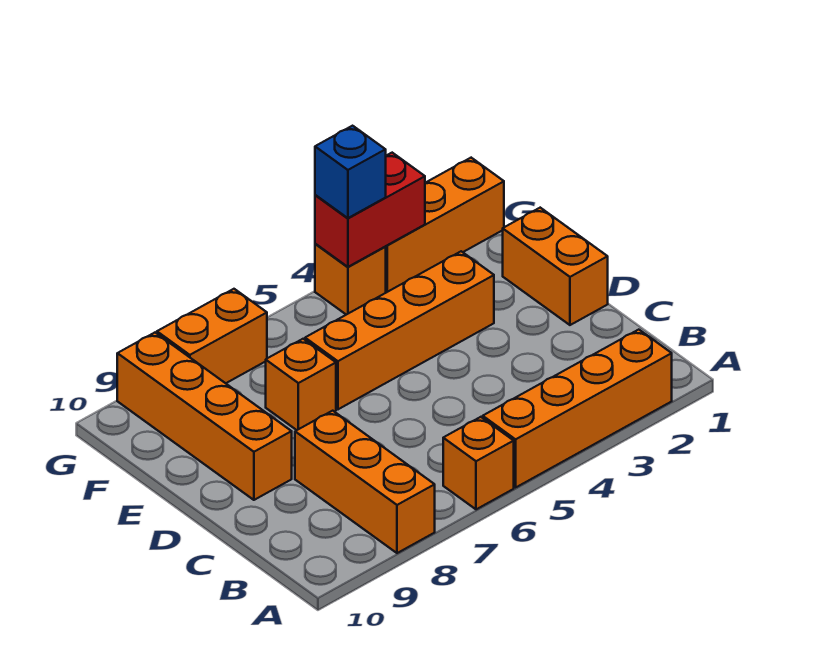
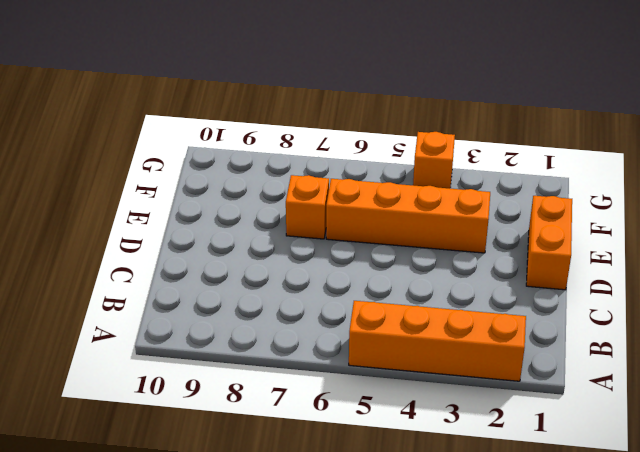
none -> orange 1x1 brick [443,417,514,509]
none -> orange 1x3 brick [295,411,435,553]
none -> orange 1x4 brick [117,333,292,500]

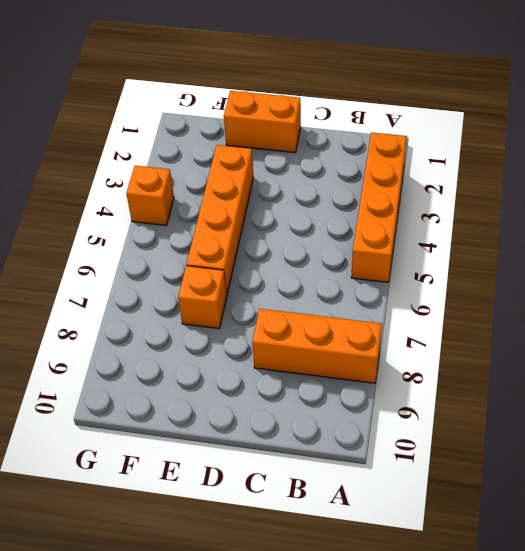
none -> orange 1x1 brick [443,417,514,509]
none -> orange 1x4 brick [117,333,292,500]
none -> orange 1x3 brick [385,158,504,293]

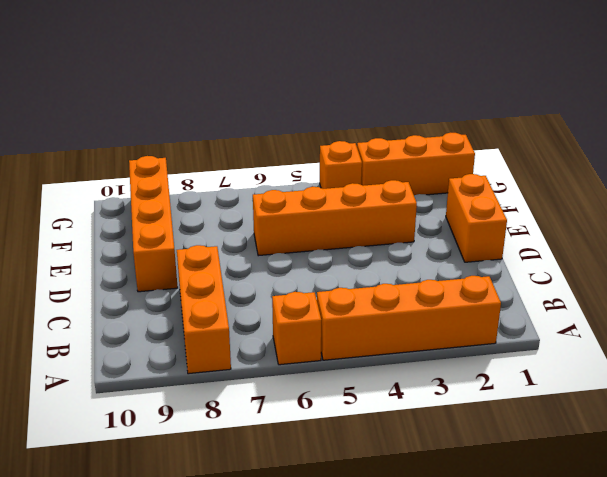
none -> orange 1x1 brick [266,339,336,430]
none -> orange 1x2 brick [157,289,267,383]
none -> red 1x2 brick [315,153,425,267]

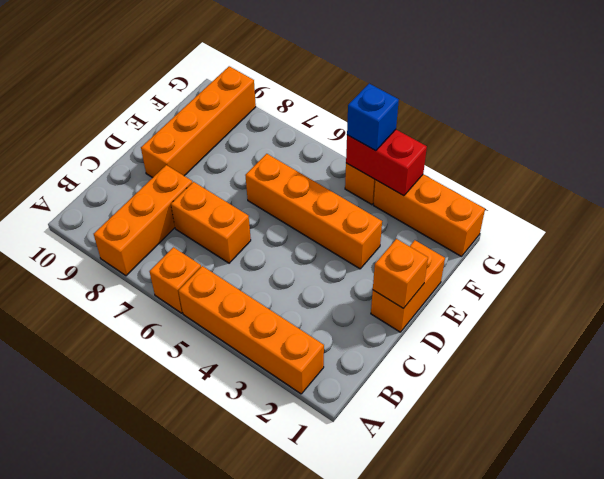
orange 1x2 brick [171,182,251,263] -> orange 1x2 brick moved to [157,289,267,383]
orange 1x1 brick [373,239,428,309] -> orange 1x1 brick moved to [266,339,336,430]

